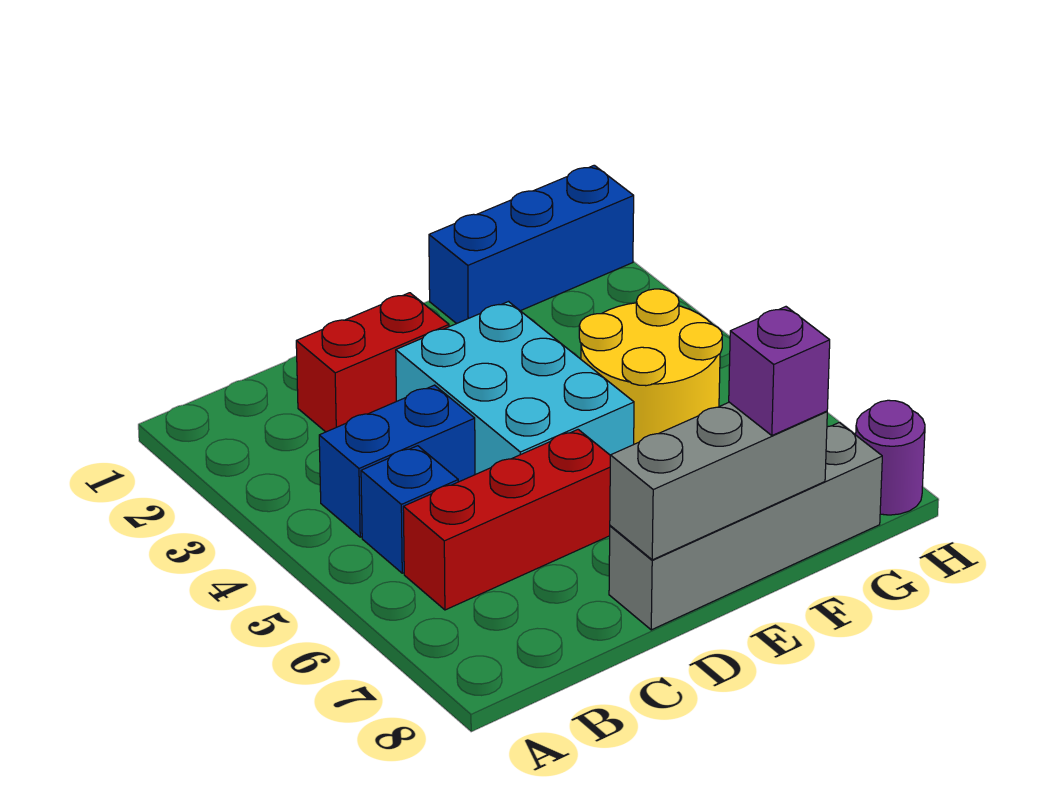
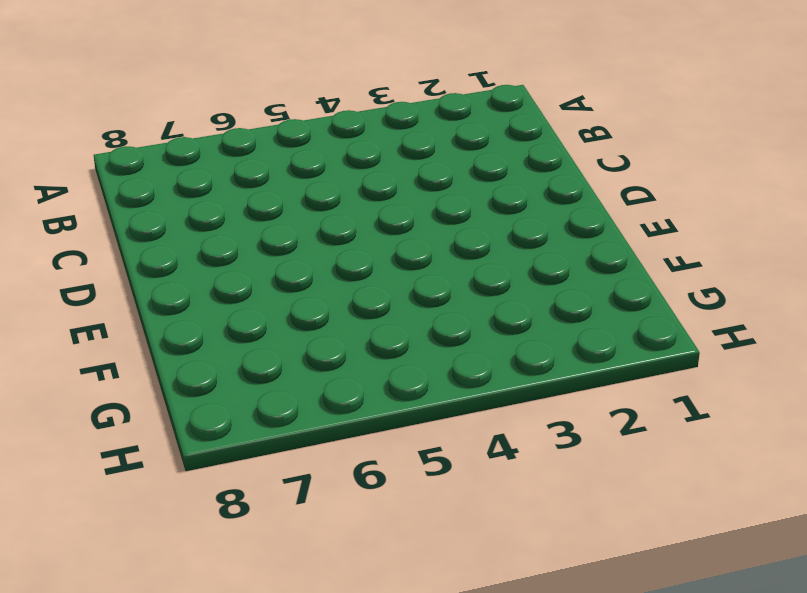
none -> blue 1x2 brick [319,385,475,537]
none -> blue 1x1 brick [361,446,458,573]

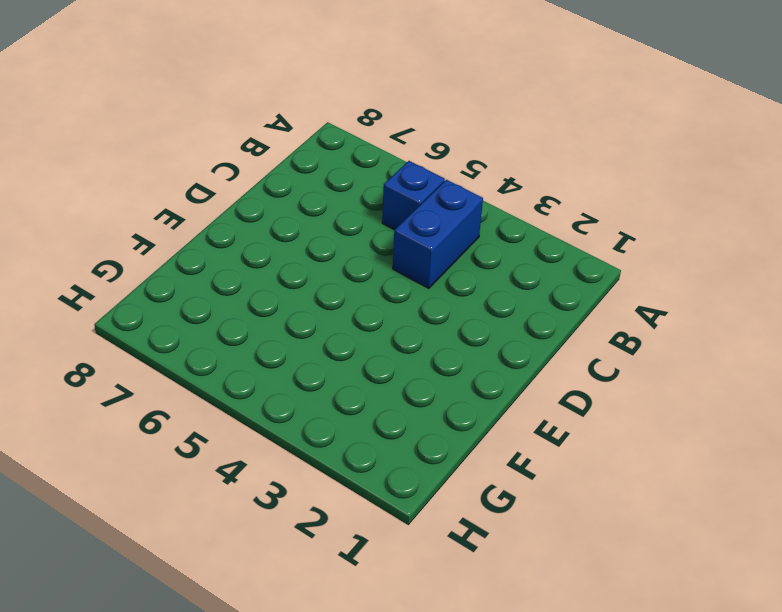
none -> red 1x3 brick [403,430,610,610]
none -> red 1x2 brick [296,293,449,432]

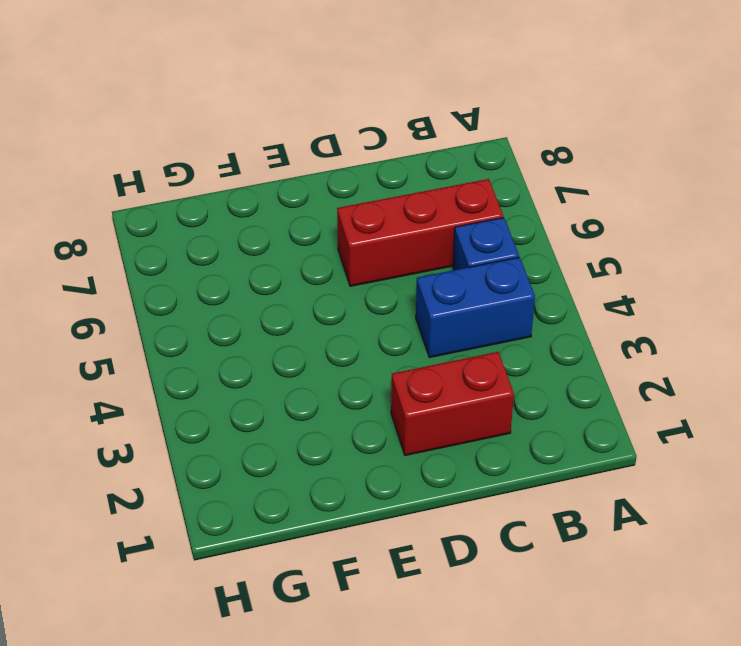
none -> cyan 2x3 brick [396,302,634,475]
none -> grey 1x4 brick [609,423,882,630]

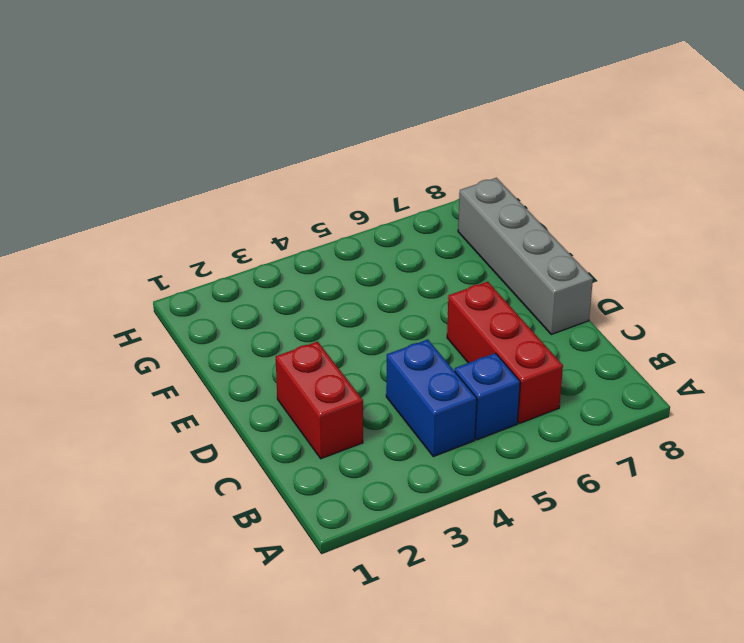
none -> cyan 2x3 brick [396,302,634,475]
none -> blue 1x3 brick [429,165,634,324]

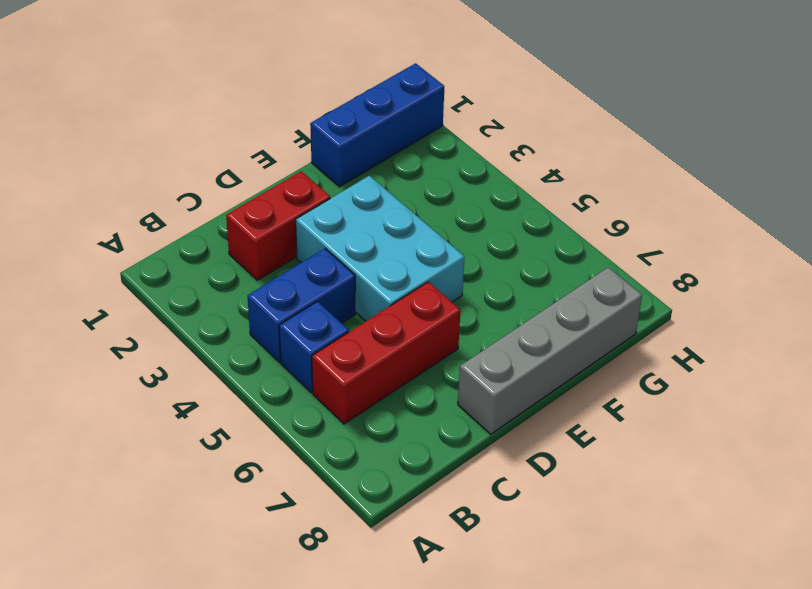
none -> yellow 2x2 round brick [579,289,722,444]
none -> purple 1x1 round brick [856,400,925,515]

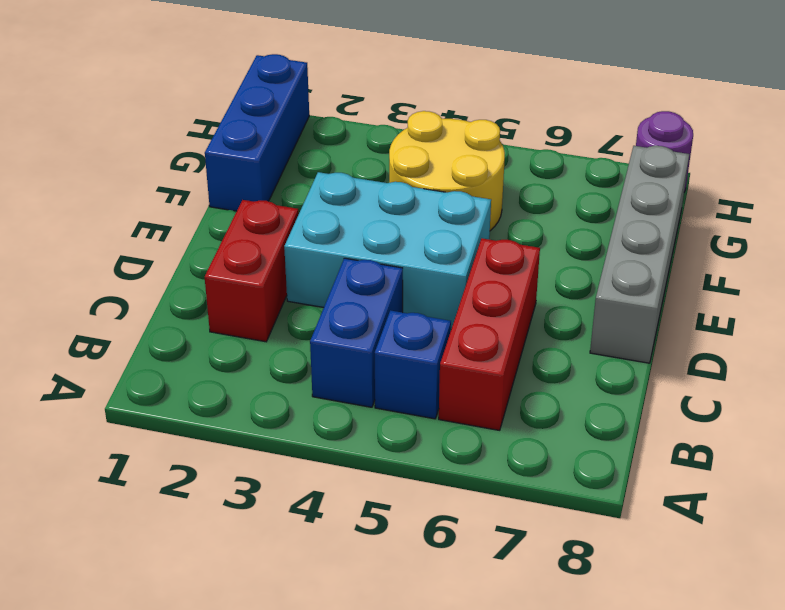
none -> grey 1x3 brick [610,402,827,560]
none -> purple 1x1 brick [729,307,830,435]

